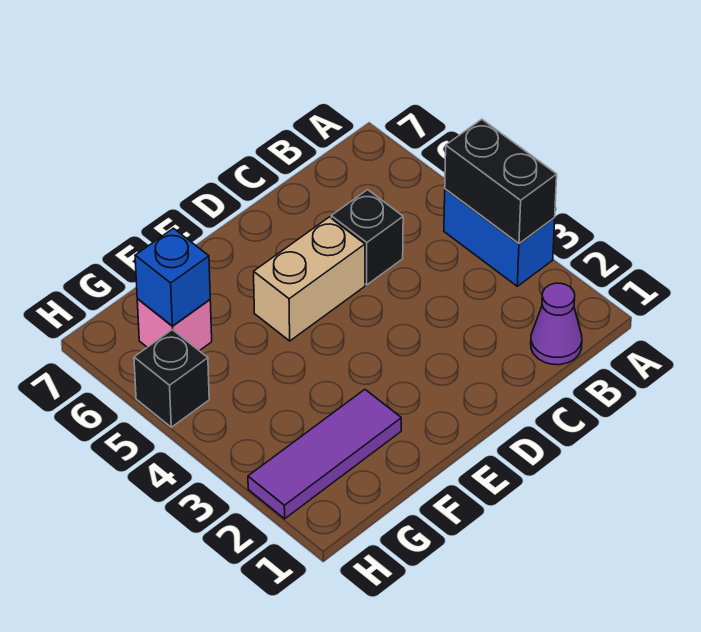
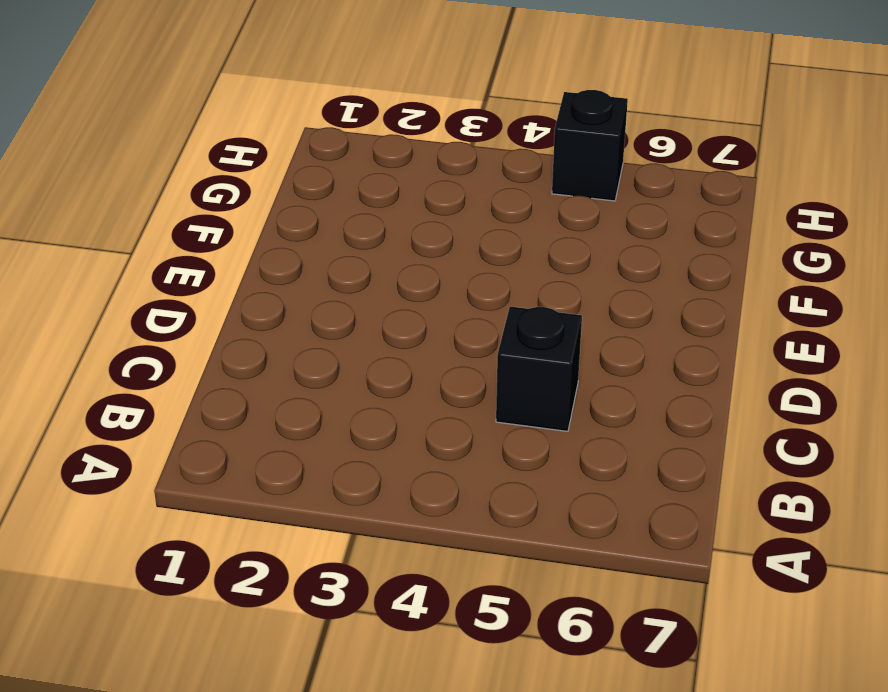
none -> blue 1x2 brick [444,189,555,286]
none -> purple 1x1 cone [531,283,582,365]

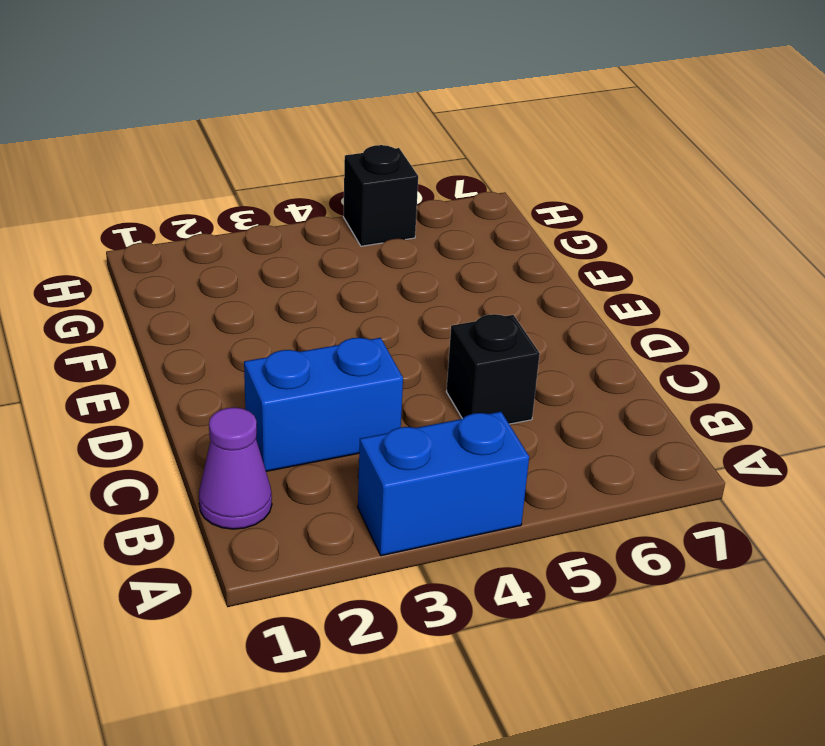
blue 1x2 brick [244,338,403,471] -> none
none -> tan 1x2 brick [254,217,365,341]
none -> purple 1x3 tile [248,390,401,519]

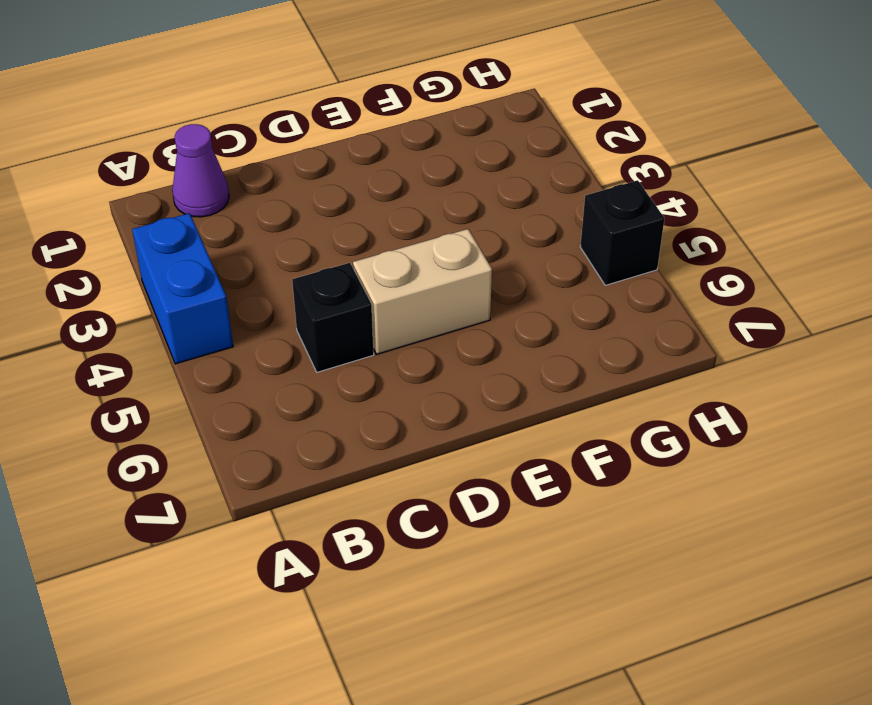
none -> purple 1x3 tile [248,390,401,519]
none -> pink 1x1 brick [137,299,212,351]

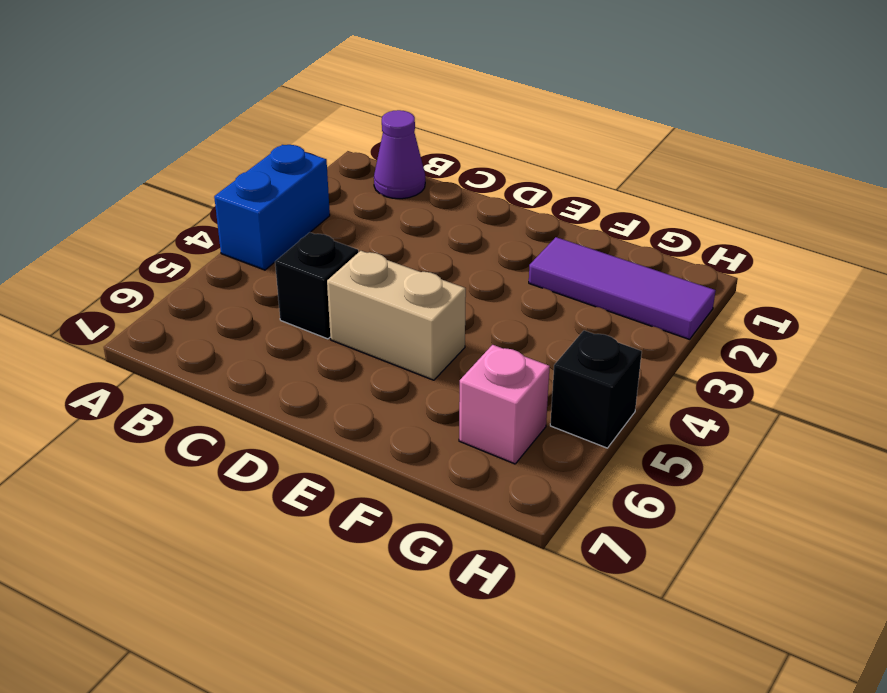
none -> black 1x2 brick [445,119,557,243]
none -> blue 1x1 brick [135,228,210,326]

